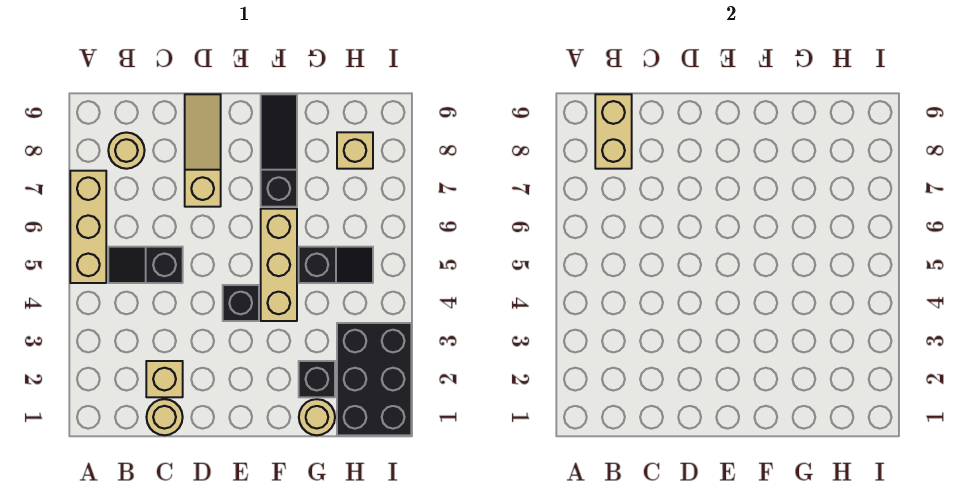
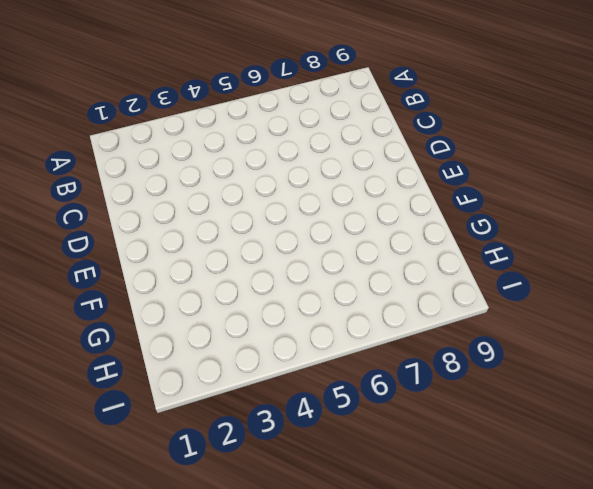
none -> tan 1x3 brick [70,171,106,283]
none -> black 1x2 slope [108,247,183,283]
none -> tan 1x1 round brick [108,133,145,169]

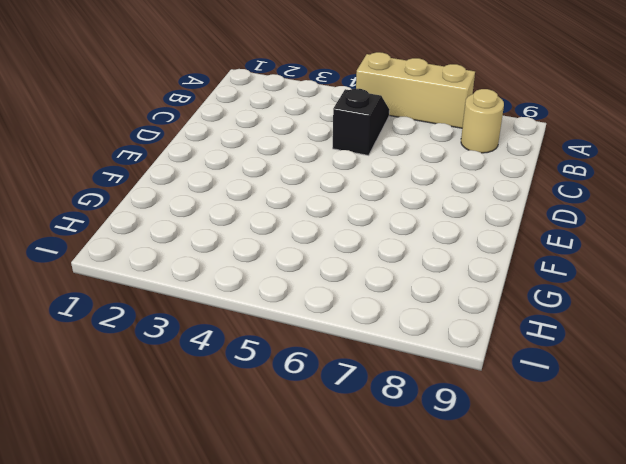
none -> tan 1x1 round brick [146,399,183,435]
none -> tan 1x1 brick [146,361,183,397]
none -> tan 1x3 slope [185,94,221,207]

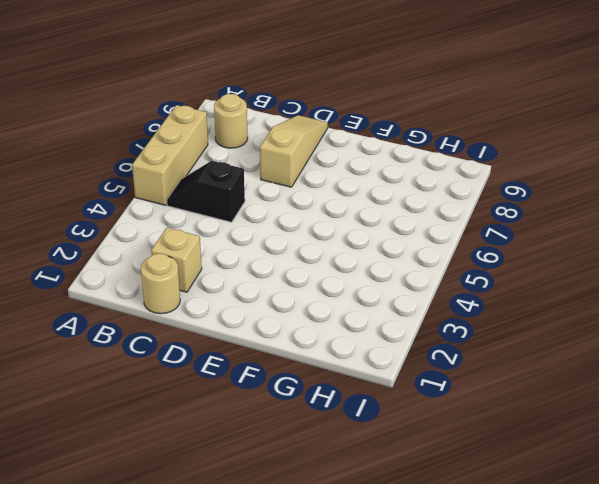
none -> black 1x1 brick [223,285,259,321]
none -> tan 1x3 brick [261,209,297,321]
none -> black 1x3 slope [261,94,297,207]

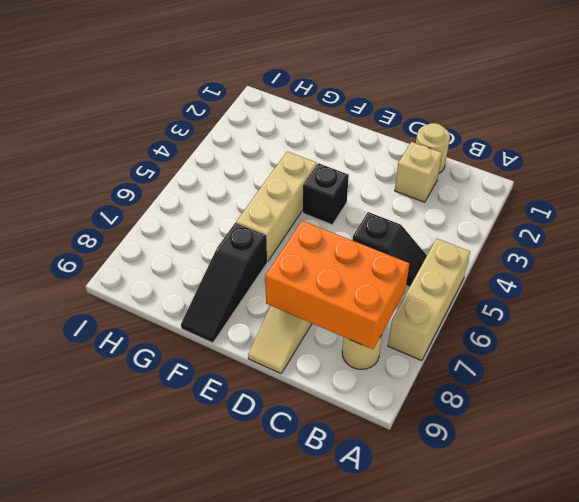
orange 2x3 brick [265,221,410,349] -> tan 1x2 brick [595,94,632,169]
none -> tan 1x1 round brick [299,399,335,435]
none -> black 1x1 brick [299,361,335,397]
none -> black 1x2 slope [299,247,373,283]

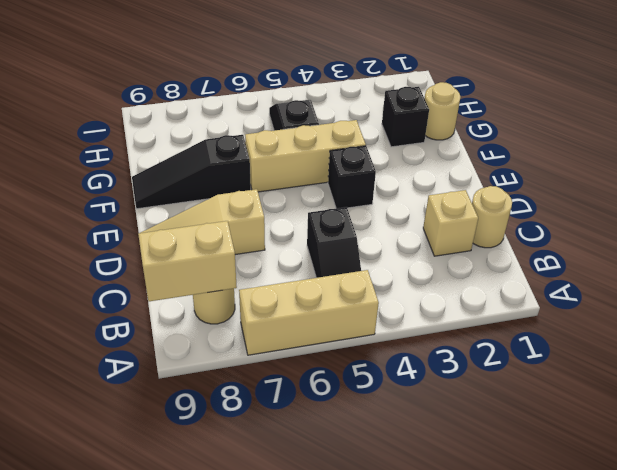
none -> black 2x3 brick [337,323,411,435]
none -> tan 1x1 brick [337,132,373,169]

